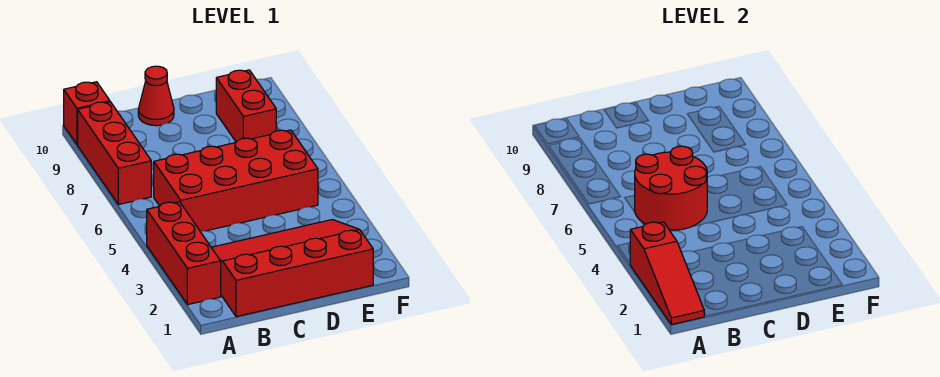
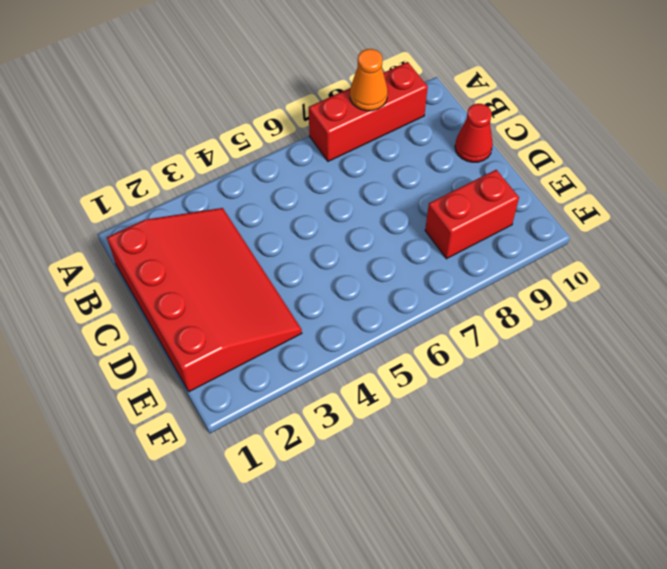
orange 1x1 cone [350,49,388,111] -> none
none -> red 1x3 brick [147,202,221,305]
none -> red 1x1 brick [64,82,110,144]

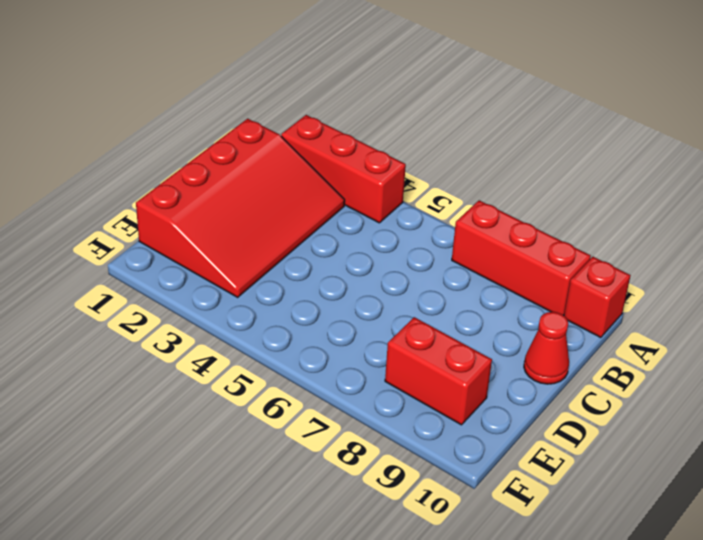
none -> red 2x4 brick [154,130,318,231]
none -> red 1x3 slope [630,222,704,325]

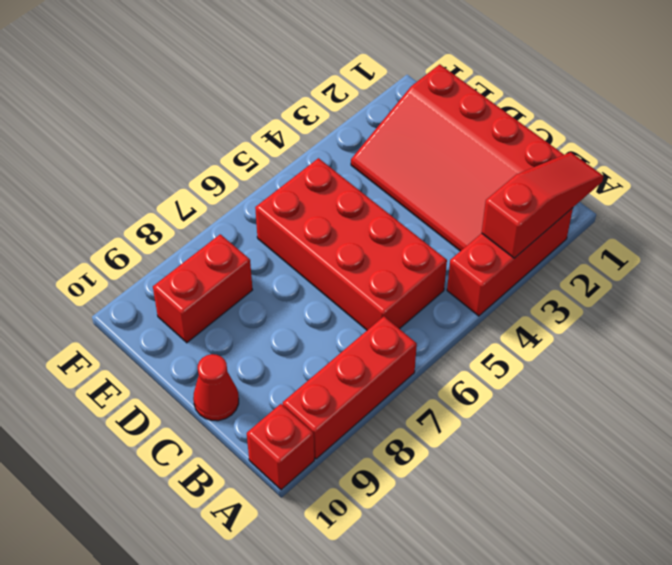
none -> red 2x2 round brick [635,146,707,230]

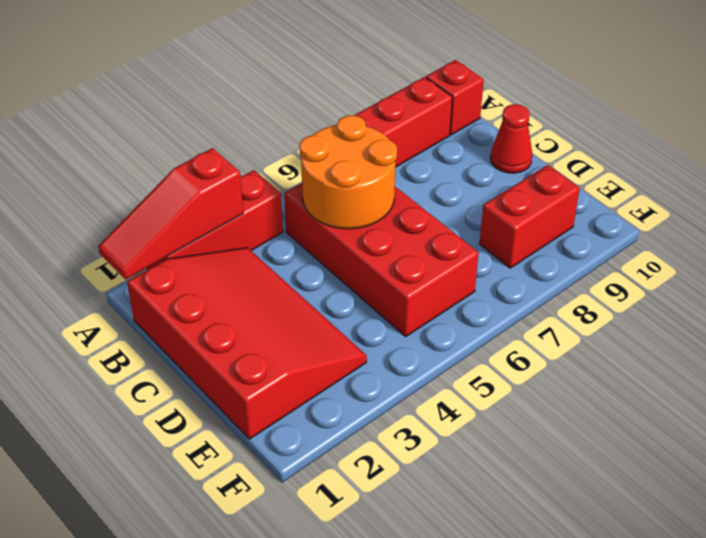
orange 2x2 round brick [300,115,397,229] -> red 2x2 round brick [635,146,707,230]

